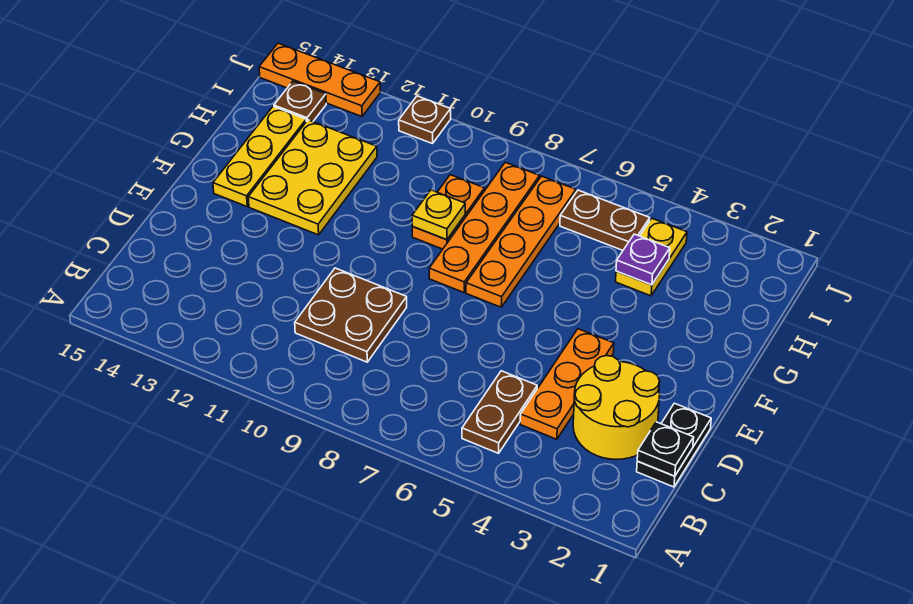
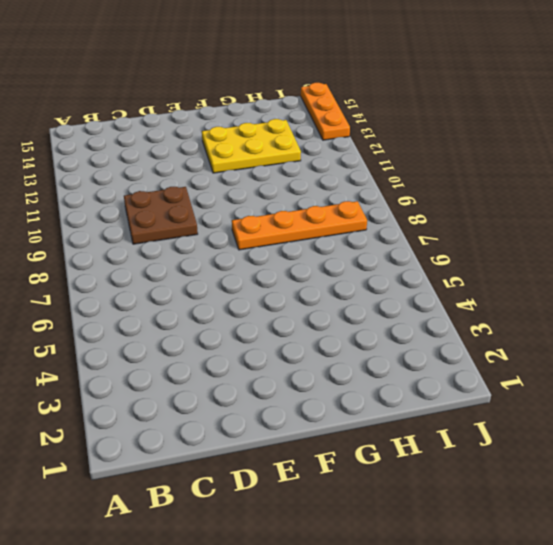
none -> brown 1x2 plate [462,371,537,453]
none -> black 1x2 plate [637,403,711,487]
none -> yellow 2x2 round brick [573,356,660,459]

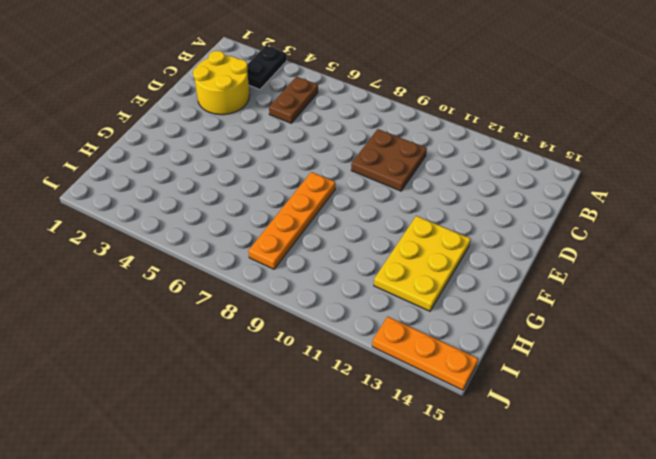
black 1x2 plate [247,45,287,89] -> black 1x2 plate moved to [637,403,711,487]
none -> orange 1x3 plate [520,329,614,439]
none -> orange 1x4 plate [466,176,576,307]
none -> yellow 1x3 plate [213,106,306,206]

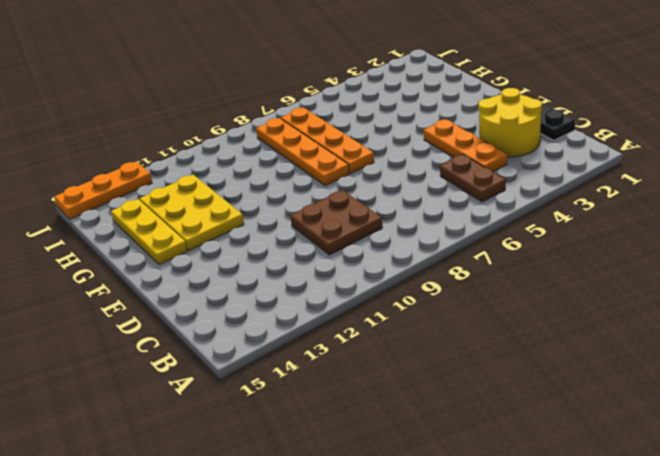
none -> orange 1x2 plate [412,175,485,249]
none -> yellow 1x2 plate [616,219,687,296]
none -> brown 1x2 plate [560,190,650,250]

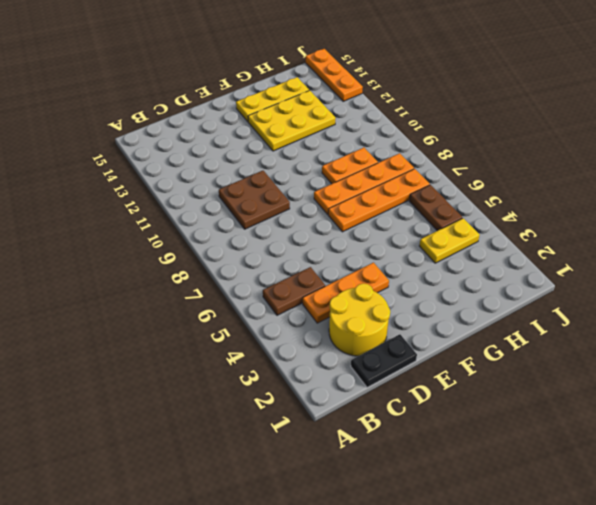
none -> brown 1x1 plate [274,81,326,122]
none -> brown 1x1 plate [399,96,451,144]
none -> black 1x1 plate [637,422,694,476]

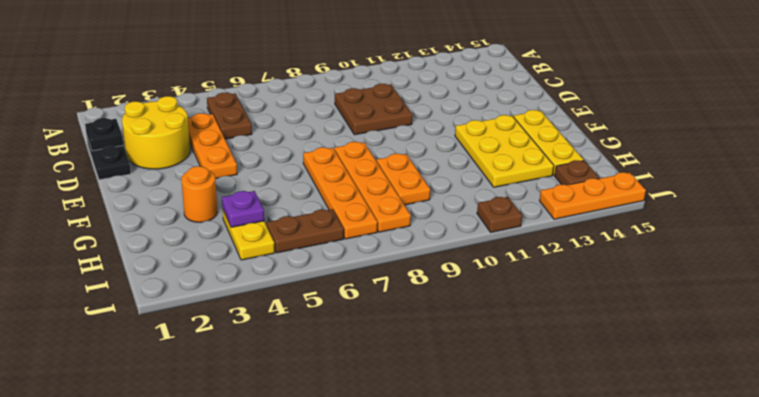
orange 1x1 round brick [181,166,218,222] -> none
none -> yellow 1x1 plate [412,190,465,240]

